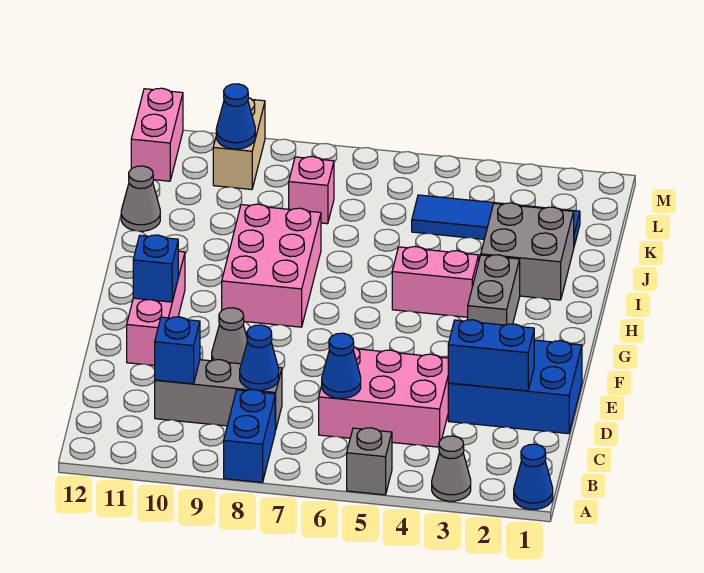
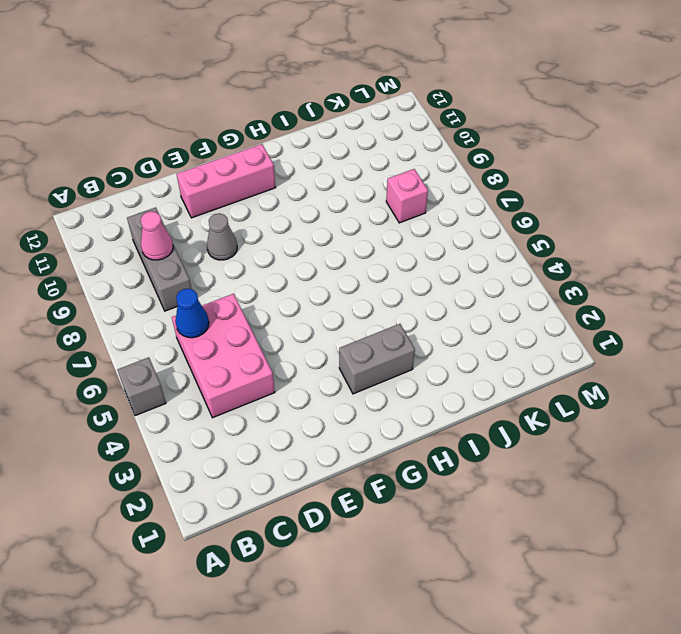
pink 1x1 cone [141,211,173,260] -> none
none -> blue 1x1 cone [514,444,553,509]
none -> grey 1x1 cone [432,436,471,501]
none -> blue 1x2 brick [224,390,275,482]

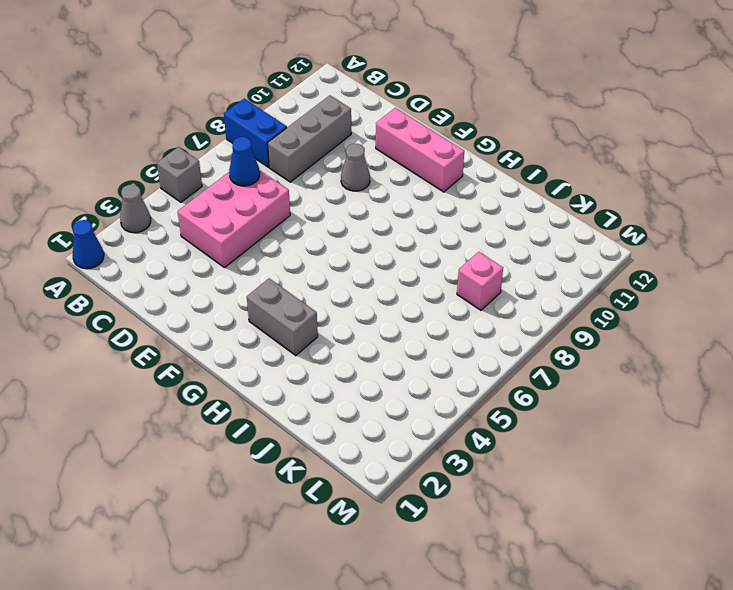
none -> blue 2x3 brick [448,340,582,434]
none -> pink 2x3 brick [222,204,321,327]
none -> pink 1x2 brick [392,247,479,317]

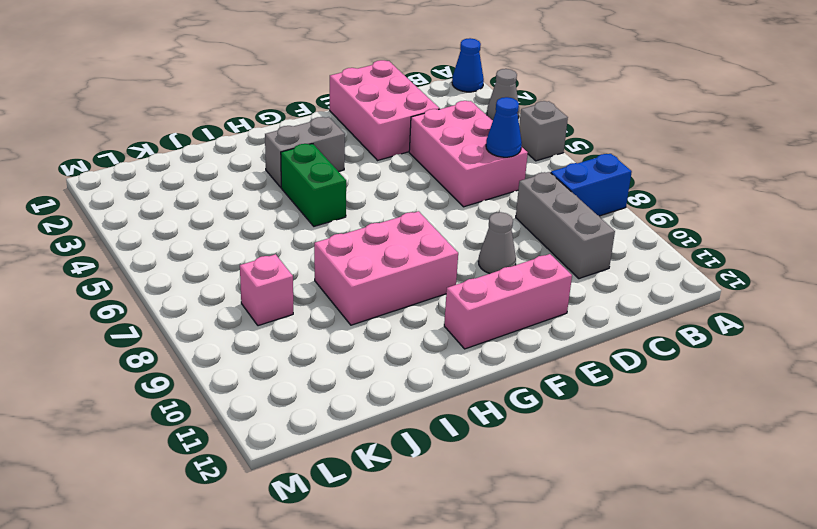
pink 2x3 brick [330,60,440,160] -> blue 2x3 brick [448,340,582,434]
green 1x2 brick [281,144,346,226] -> pink 1x2 brick [392,247,479,317]
none -> grey 2x2 brick [481,203,574,300]
none -> grey 1x1 cone [121,166,160,231]
none -> blue 1x4 tile [412,195,580,246]

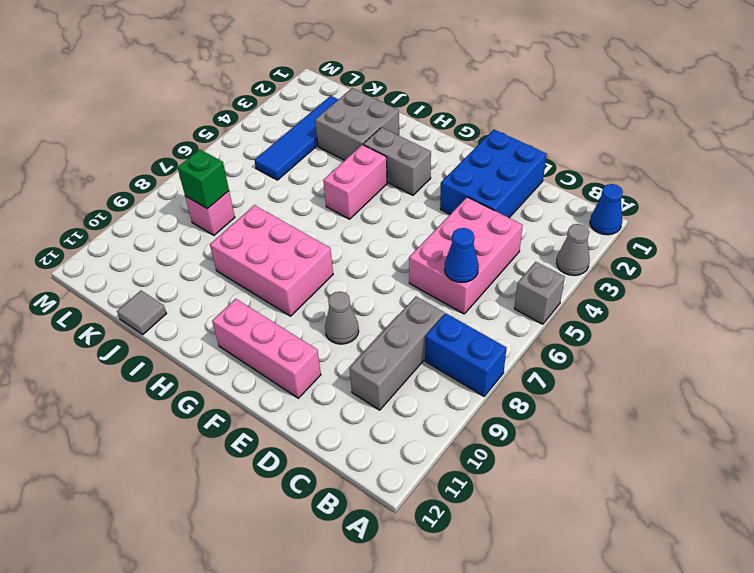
grey 1x1 tile [117,291,166,335] -> grey 1x1 cone [121,166,160,231]
green 1x1 brick [178,150,229,209] -> none
none -> tan 1x2 brick [213,98,265,189]
none -> pink 1x2 brick [131,88,183,181]
none -> blue 1x1 cone [240,325,279,390]

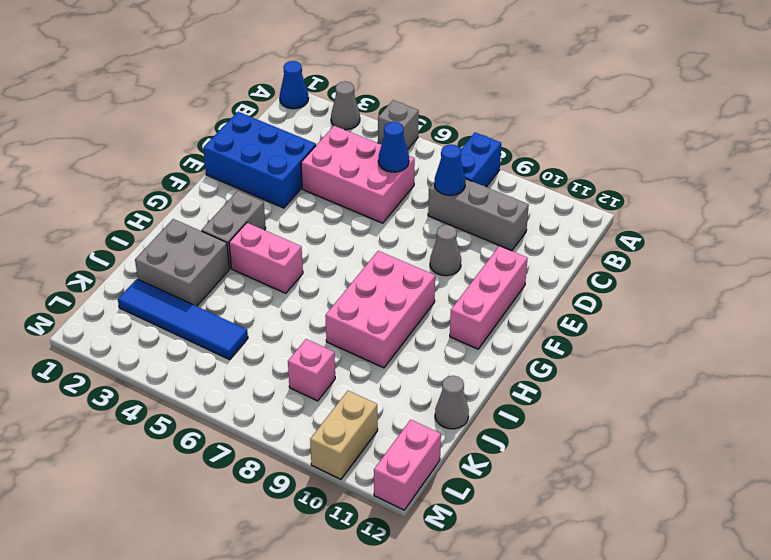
none -> blue 1x1 brick [155,317,200,384]
none -> blue 1x2 brick [448,320,534,391]
none -> blue 1x1 brick [133,235,178,302]

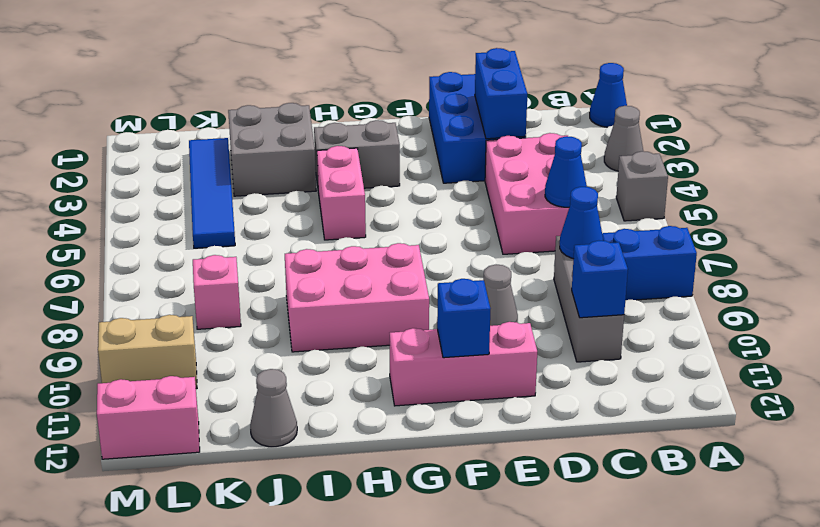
none -> blue 1x1 cone [216,84,255,149]

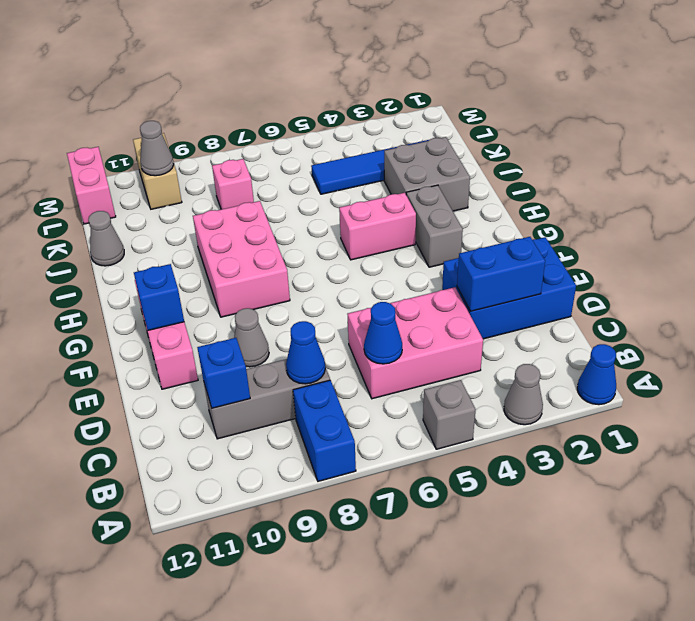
grey 1x1 cone [140,121,174,176] -> blue 1x1 cone [216,84,255,149]

